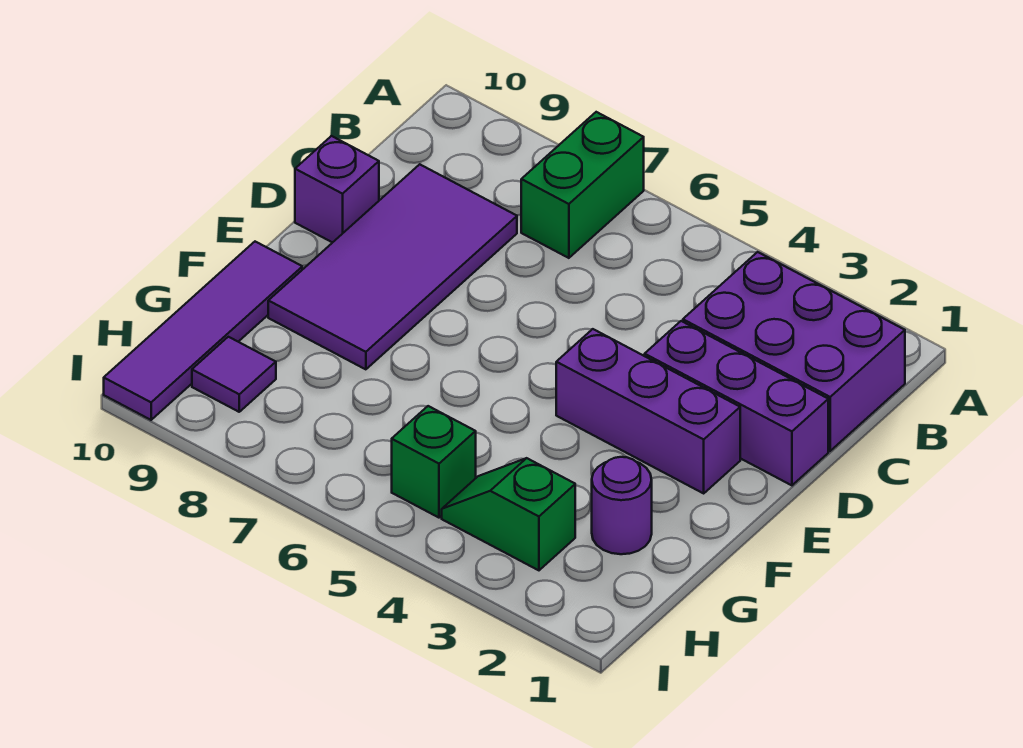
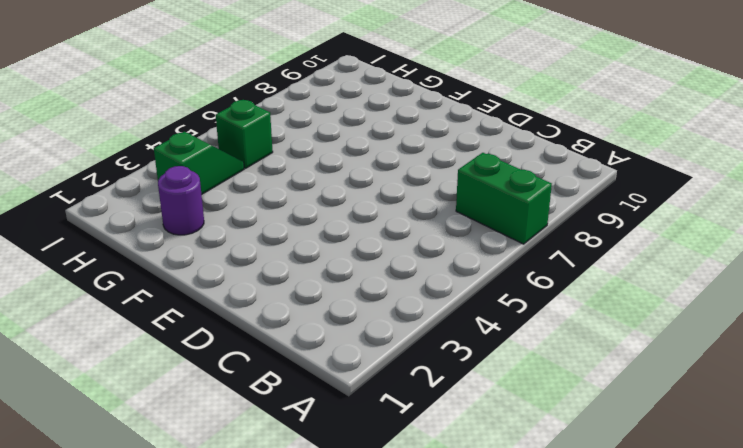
none -> purple 2x3 brick [683,252,905,451]
none -> purple 2x4 tile [268,164,517,369]

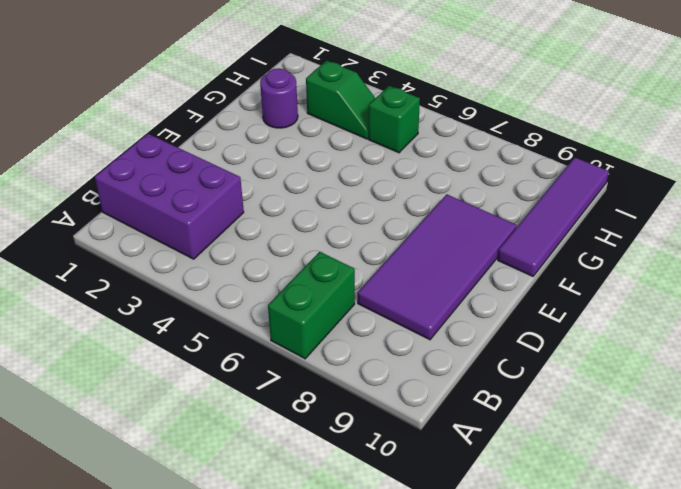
none -> purple 1x3 brick [645,321,828,485]
none -> purple 1x1 brick [295,136,379,243]

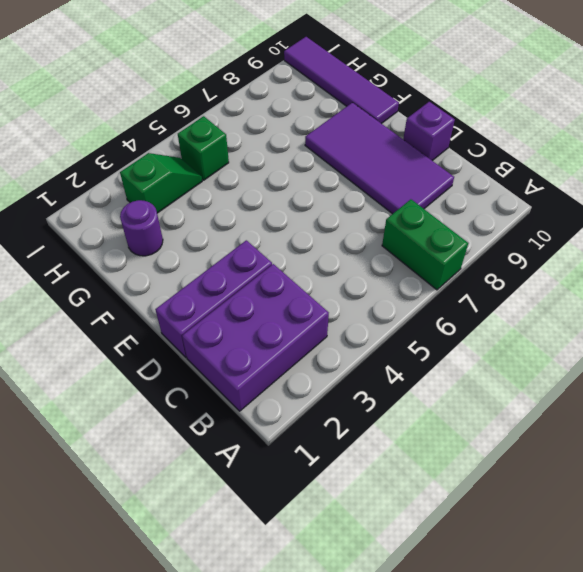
none -> purple 1x3 brick [556,329,740,493]
none -> purple 1x1 tile [192,337,276,412]

